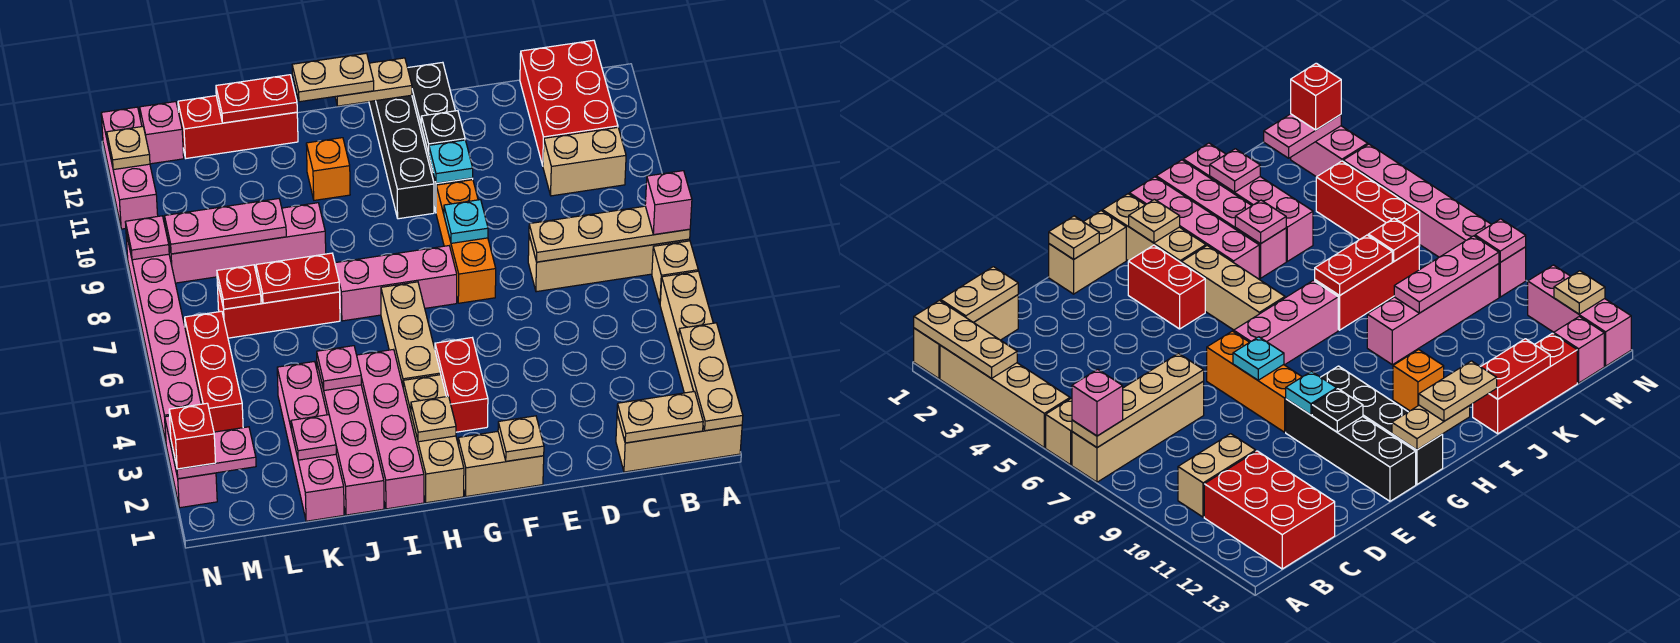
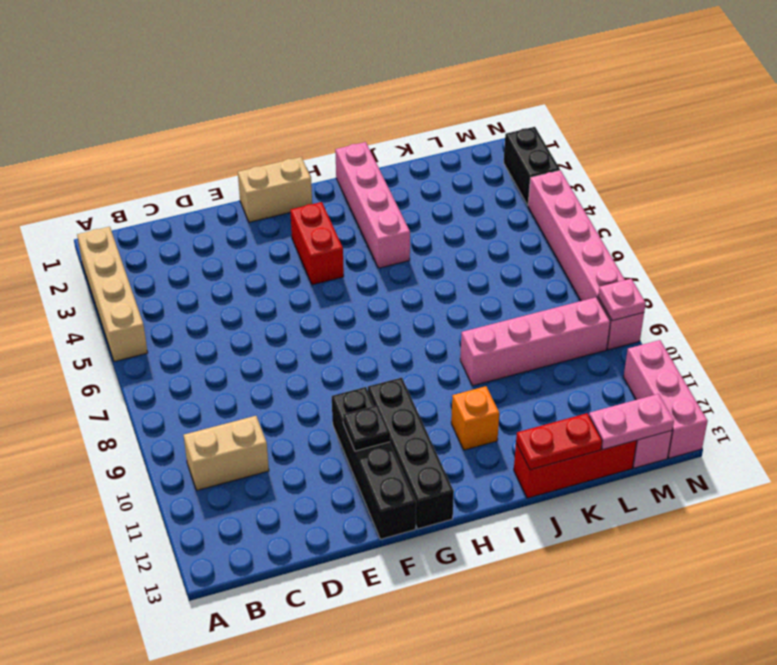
pink 1x2 plate [589,394,674,449] -> pink 1x2 plate moved to [171,427,256,479]
black 1x2 brick [504,127,560,205] -> pink 1x2 brick [165,416,217,508]
none -> tan 1x3 brick [616,414,742,472]
none -> tan 1x1 brick [652,241,698,303]
none -> tan 1x4 brick [528,236,690,292]
none -> red 2x3 brick [520,40,618,165]

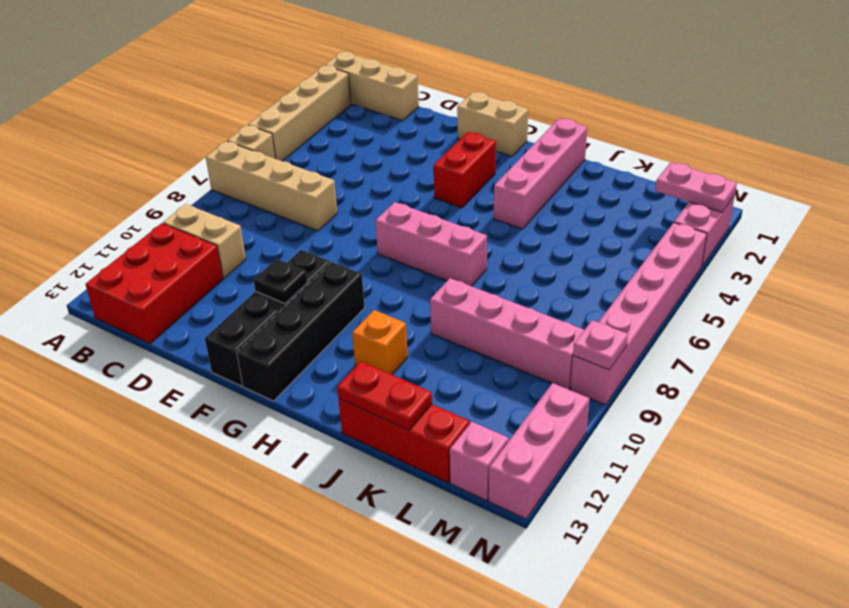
none -> orange 1x3 brick [436,180,496,303]
none -> tan 1x3 brick [403,375,464,503]
none -> tan 1x3 brick [381,282,441,385]
none -> pink 1x4 brick [317,364,384,515]

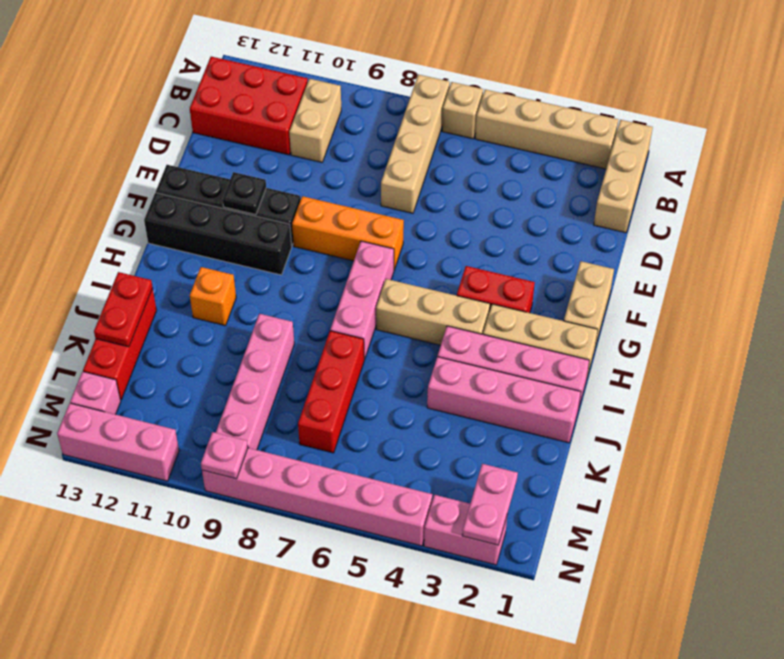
none -> pink 1x4 brick [277,361,344,521]
none -> red 1x3 brick [185,311,243,432]
none -> tan 1x3 plate [679,323,743,431]
none -> tan 1x4 plate [529,206,690,262]

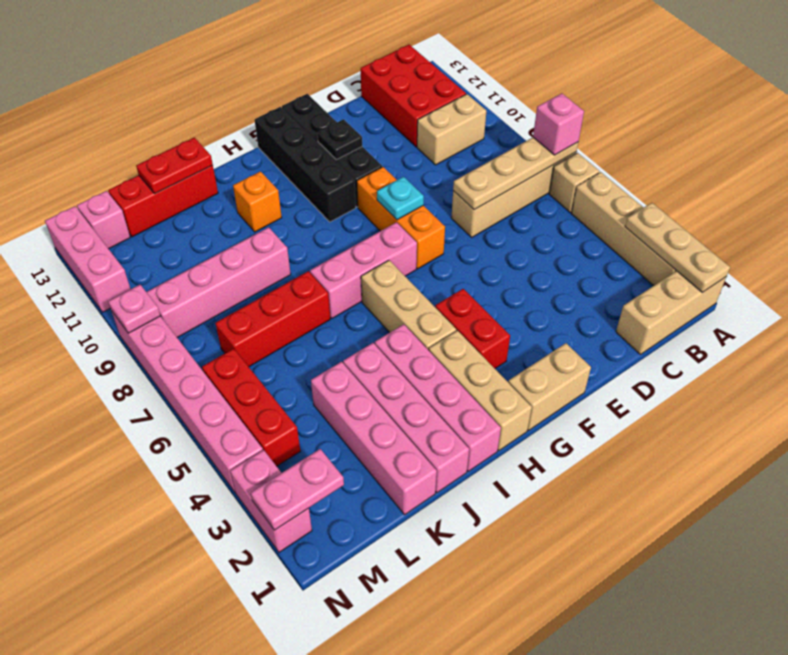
none -> tan 1x2 plate [617,391,703,443]
none -> tan 1x1 plate [498,416,544,461]
none -> cyan 1x1 plate [429,140,473,183]
none -> tan 1x2 plate [335,58,412,106]

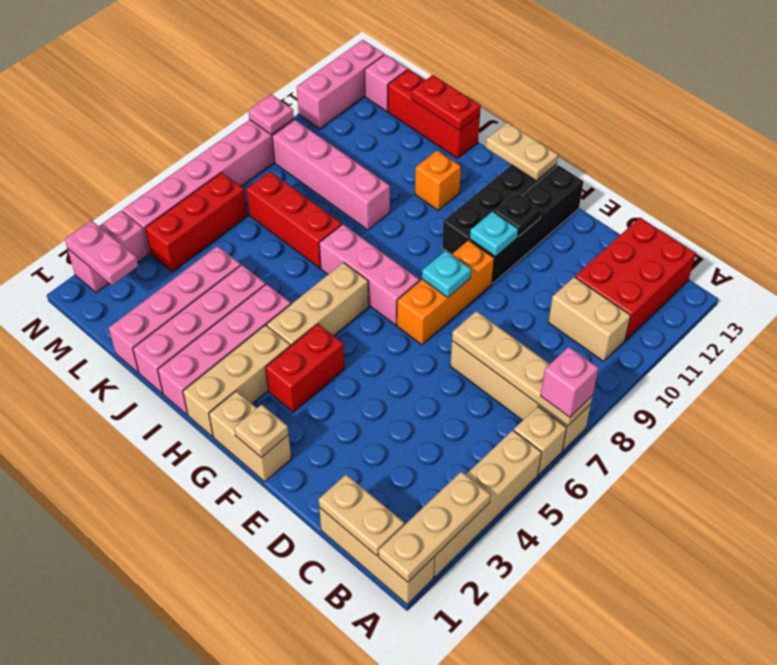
none -> tan 1x1 plate [411,396,456,442]
none -> pink 1x1 plate [317,346,361,391]
none -> red 1x2 plate [256,253,340,303]
none -> pink 1x1 plate [291,415,336,460]

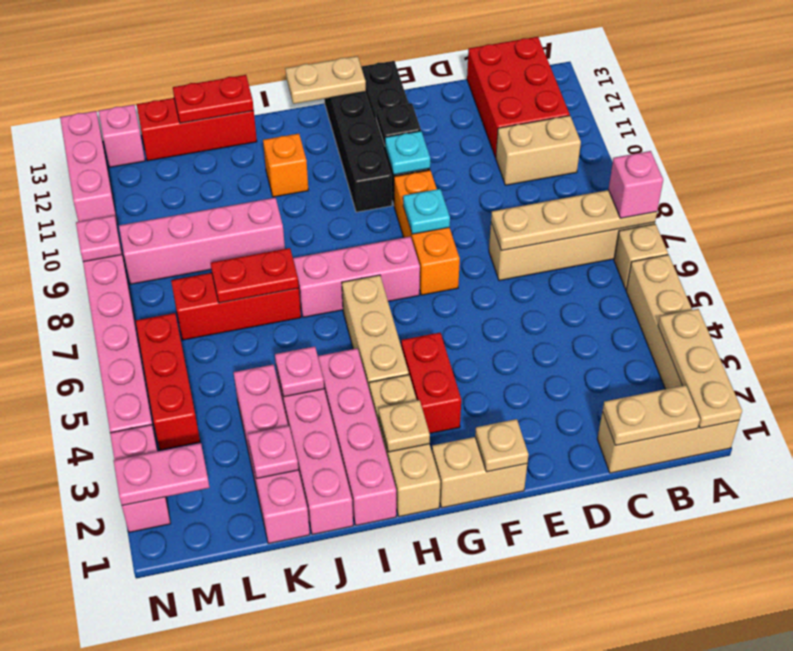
none -> pink 1x3 plate [165,199,286,254]
none -> red 1x1 plate [217,265,261,309]
none -> tan 1x1 plate [107,126,150,170]
none -> tan 1x2 plate [292,53,374,102]

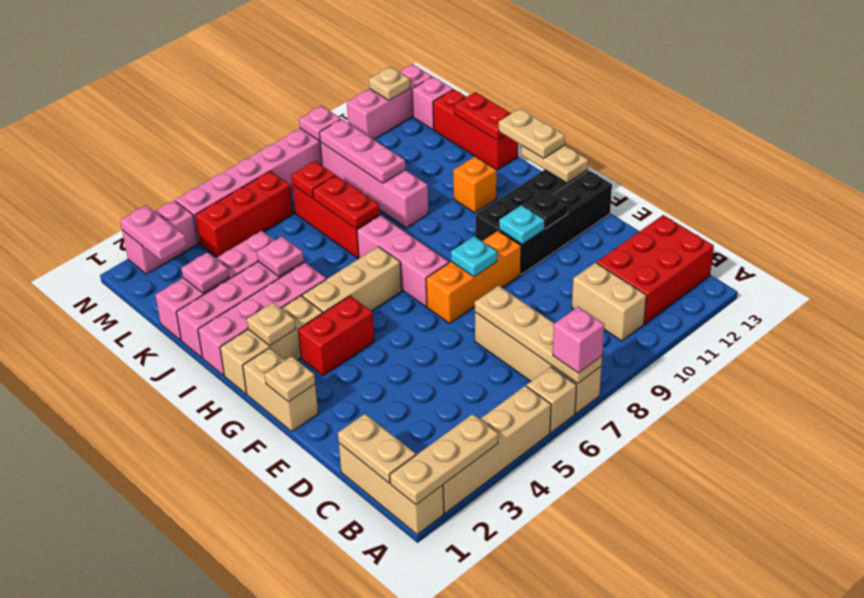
none -> red 1x1 brick [169,403,216,469]

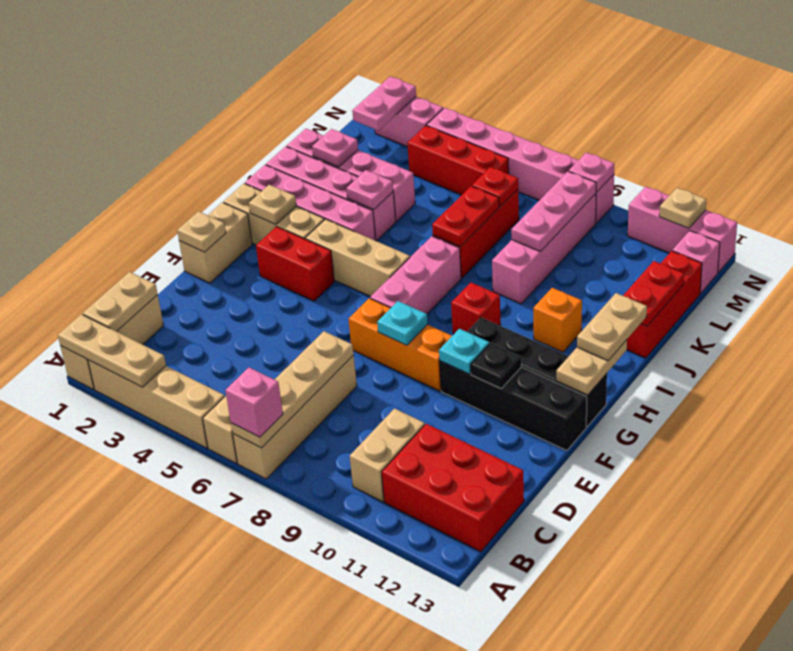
red 1x1 brick [451,282,501,334] -> red 1x1 brick moved to [169,403,216,469]

